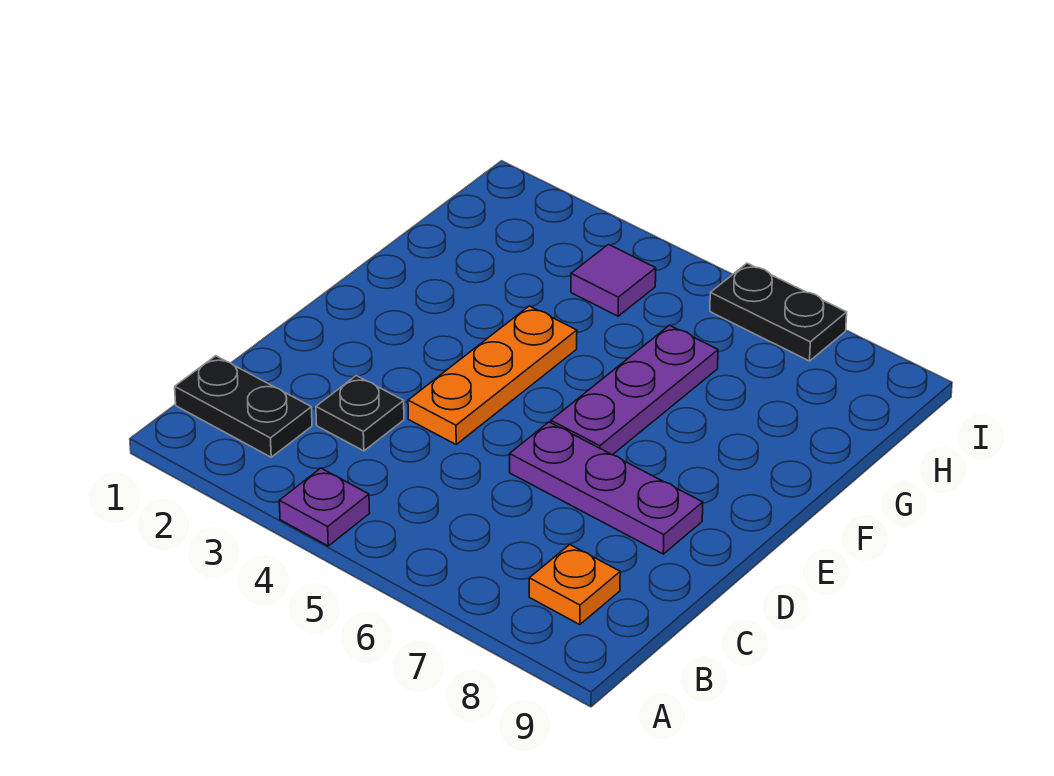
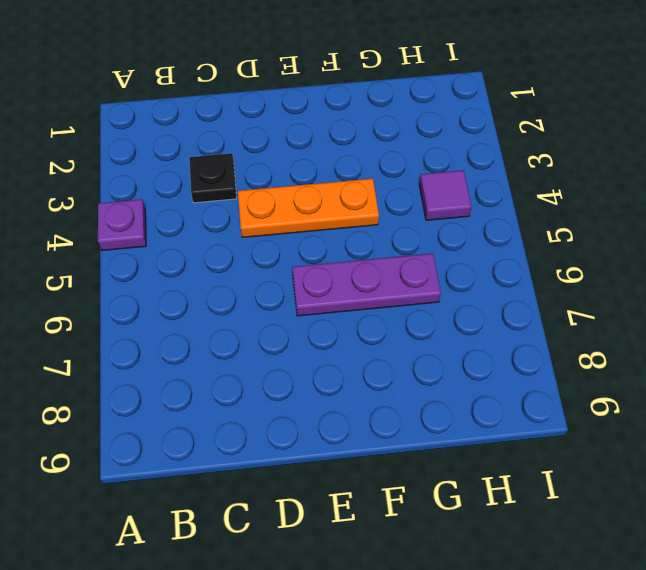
none -> black 1x2 plate [175,356,312,457]
none -> orange 1x1 plate [529,545,620,625]

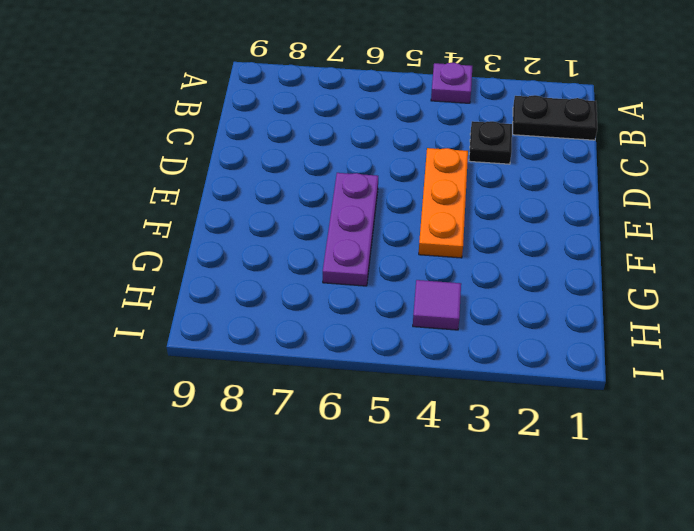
none -> orange 1x1 plate [529,545,620,625]
none -> purple 1x3 plate [510,422,703,554]

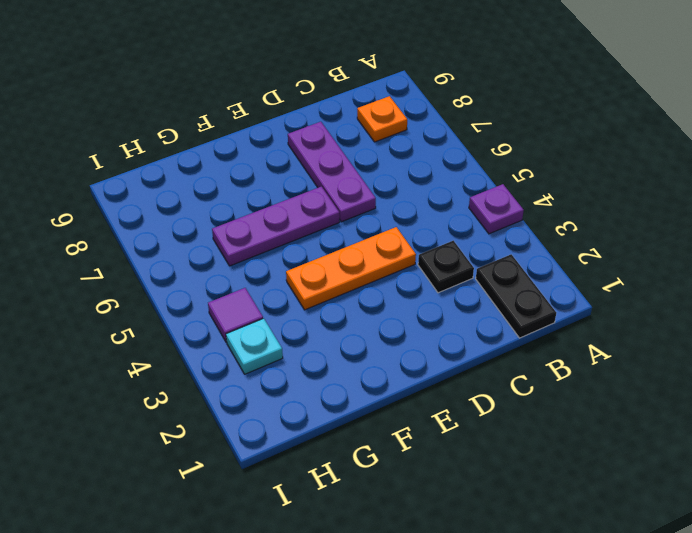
cyan 1x1 plate [226,318,283,374] -> none
none -> black 1x2 plate [710,263,847,361]

